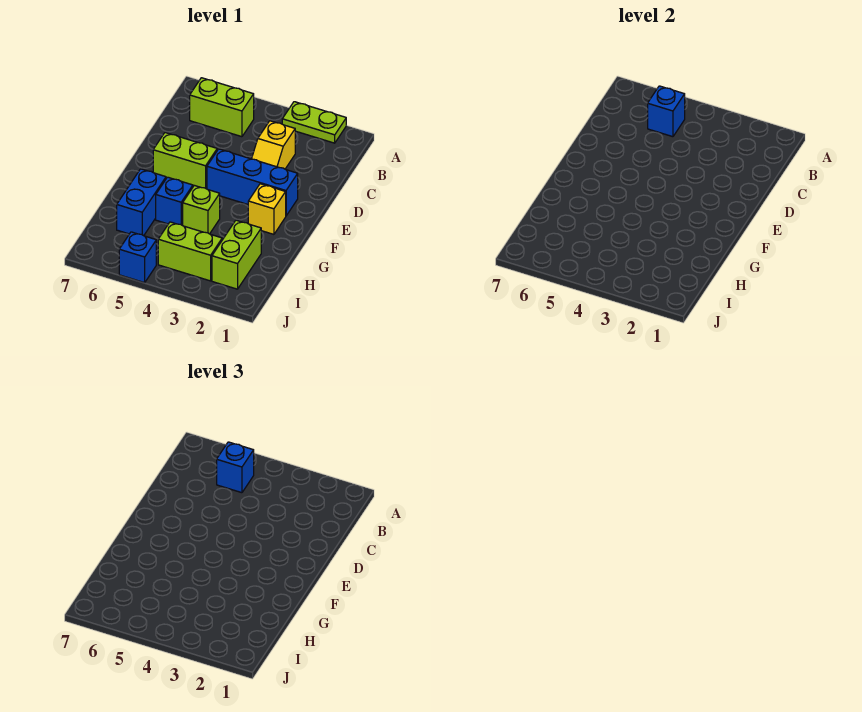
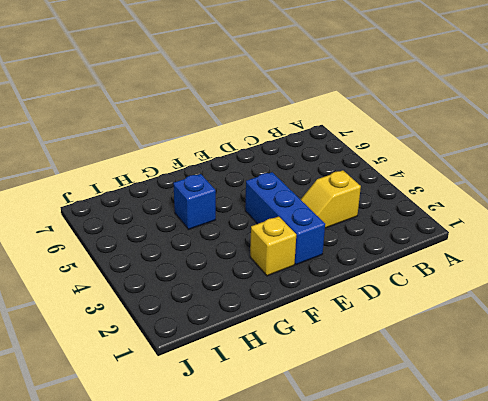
none -> lime 1x2 plate [282,102,346,143]
none -> lime 1x2 brick [190,78,254,137]
none -> lime 1x2 brick [153,133,217,189]

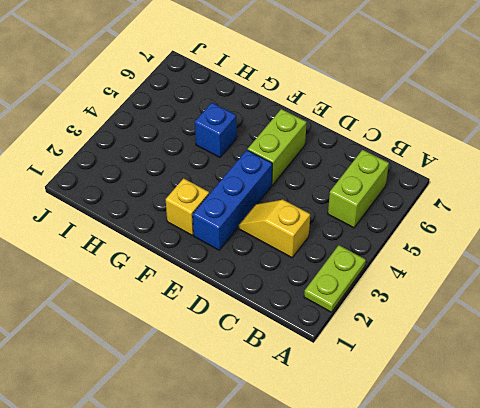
none -> lime 1x1 brick [183,185,220,234]
none -> blue 1x2 brick [117,169,166,236]
none -> lime 1x2 brick [212,220,261,289]

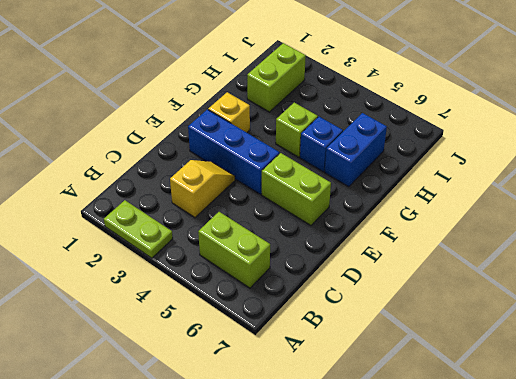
none -> lime 1x2 brick [158,222,222,281]
none -> blue 1x1 brick [119,232,156,283]
none -> blue 1x1 brick [648,86,685,137]

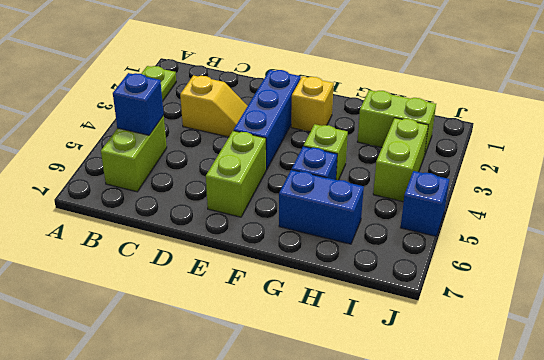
none -> blue 1x1 brick [217,442,254,493]

